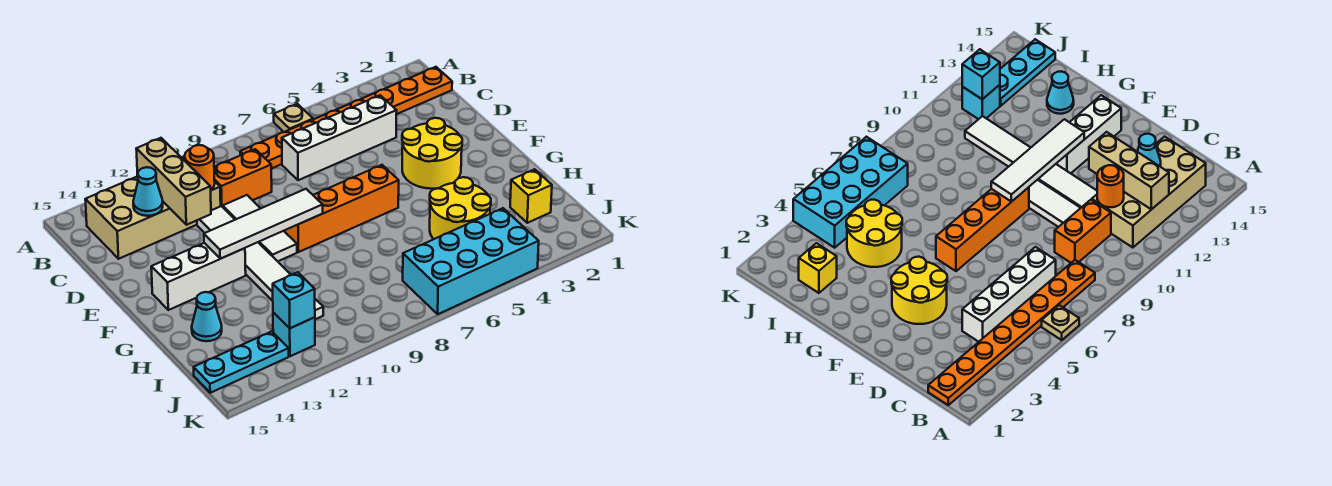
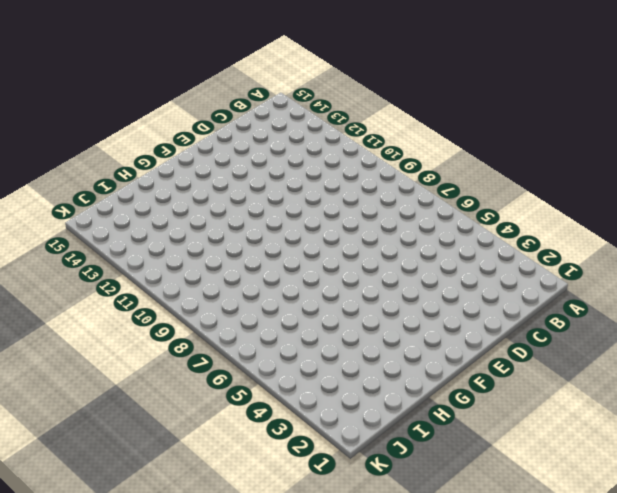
none -> tan 1x1 plate [274,104,313,132]
none -> orange 1x8 plate [240,67,452,169]
none -> tan 2x4 brick [85,156,221,259]

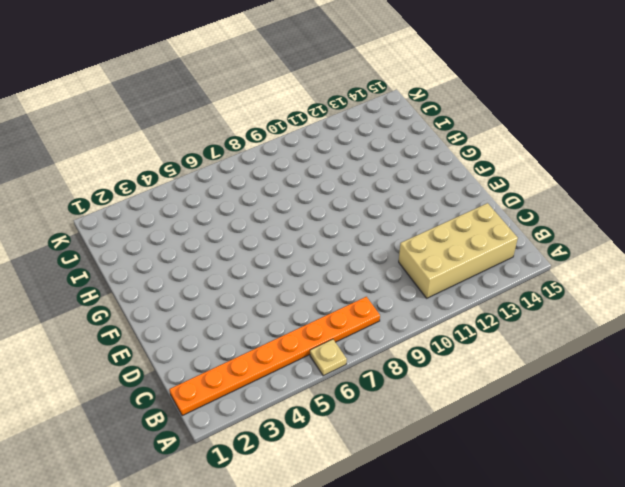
none -> white 1x4 brick [282,95,397,180]
none -> orange 1x2 brick [214,149,272,207]
none -> white 1x3 tile [223,195,297,261]

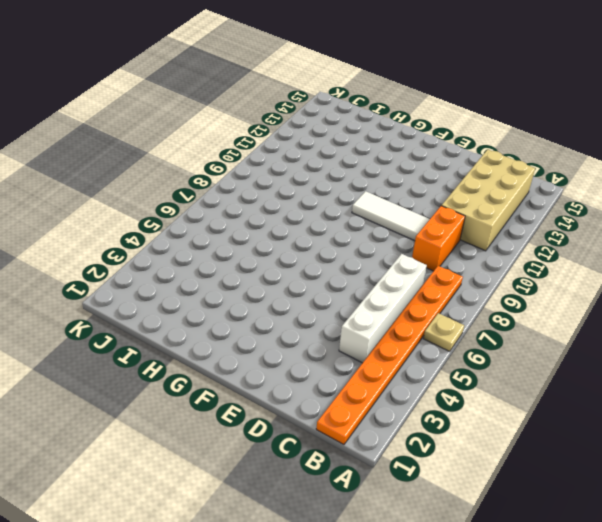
none -> white 1x6 tile [197,206,323,319]
none -> yellow 2x2 round brick [402,118,462,189]
none -> orange 1x4 brick [284,165,399,252]

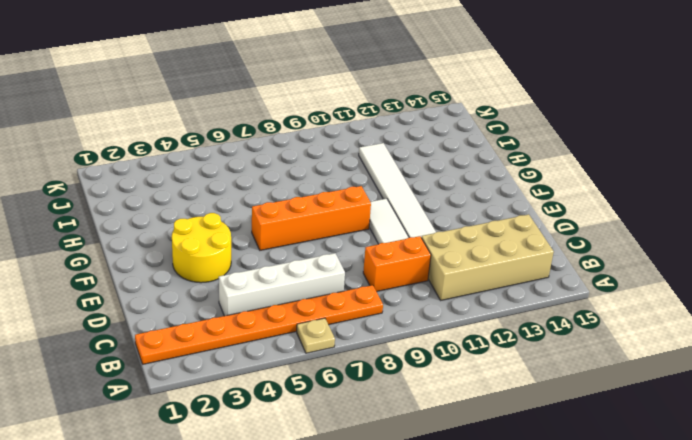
none -> white 1x3 brick [151,243,246,310]
none -> yellow 2x2 round brick [430,177,491,239]
none -> cyan 1x1 cone [192,292,222,341]

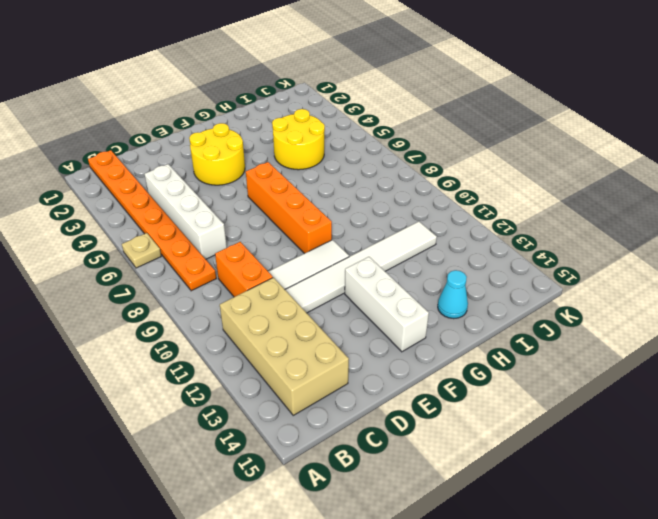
none -> yellow 1x1 brick [510,169,552,223]
none -> cyan 2x4 brick [403,208,539,314]
none -> cyan 1x1 brick [273,312,315,356]

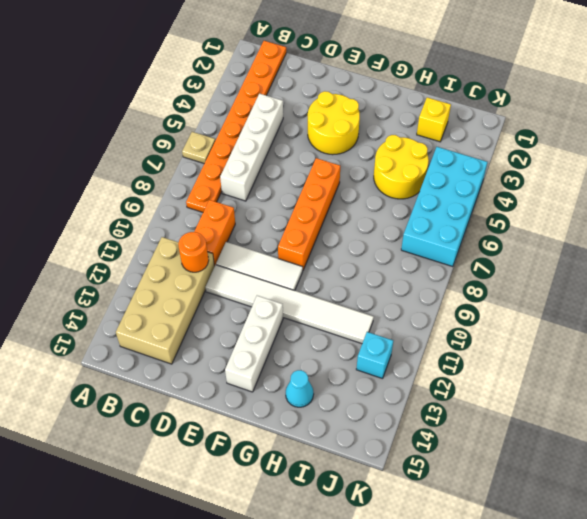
none -> cyan 1x3 plate [194,331,289,393]
none -> tan 1x3 brick [136,138,211,225]
none -> cyan 1x1 cone [133,167,163,216]

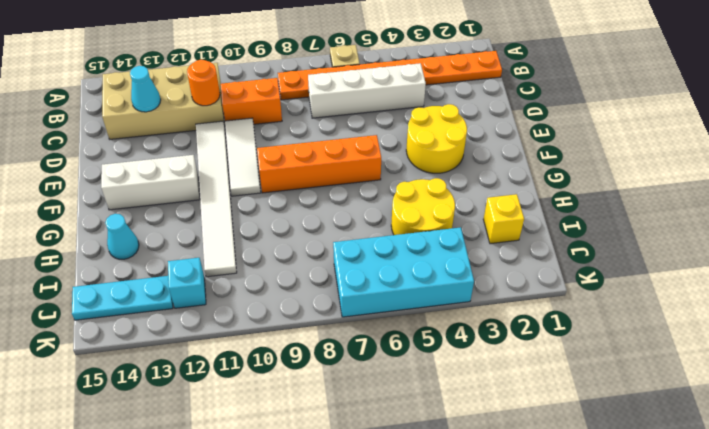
none -> tan 1x3 brick [136,138,211,225]
none -> white 1x4 tile [204,189,323,259]
none -> cyan 1x1 brick [273,272,315,328]

